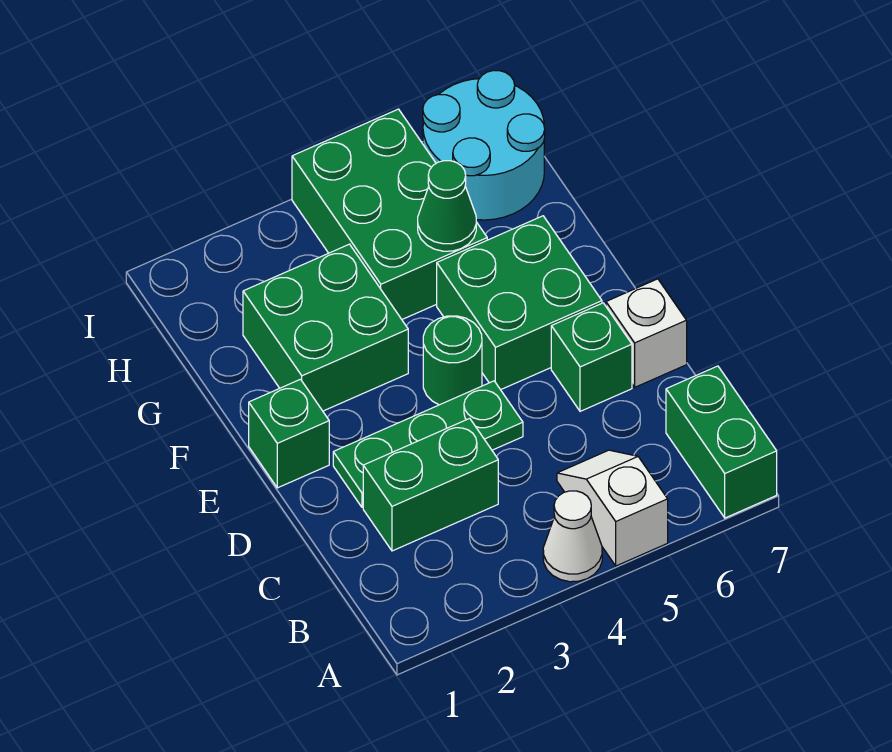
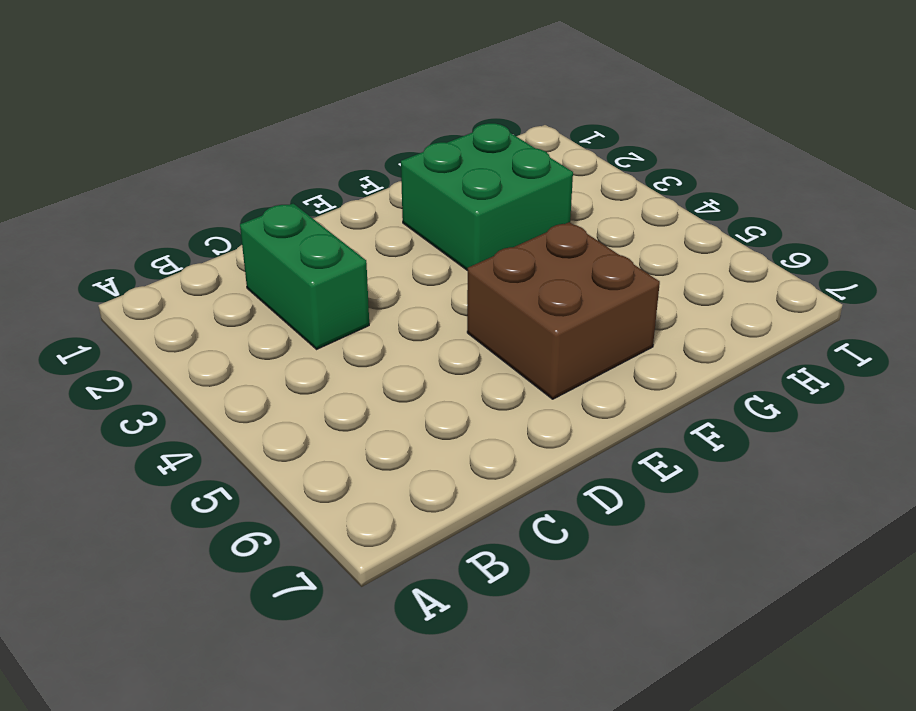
brown 2x2 brick [467,222,660,399] -> green 2x2 brick [437,216,602,390]
none -> white 1x1 cone [543,491,602,582]
none -> white 1x2 slope [557,450,668,566]
none -> green 1x2 brick [666,366,777,518]

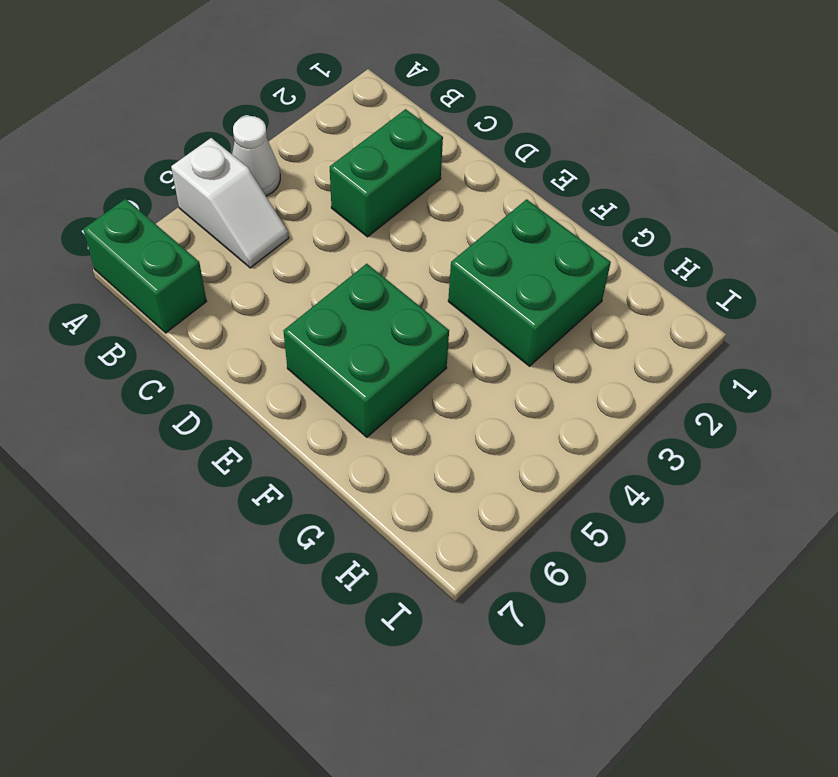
none -> green 1x3 plate [333,381,523,507]
none -> green 1x1 brick [551,303,632,411]
none -> white 1x1 brick [606,279,687,387]

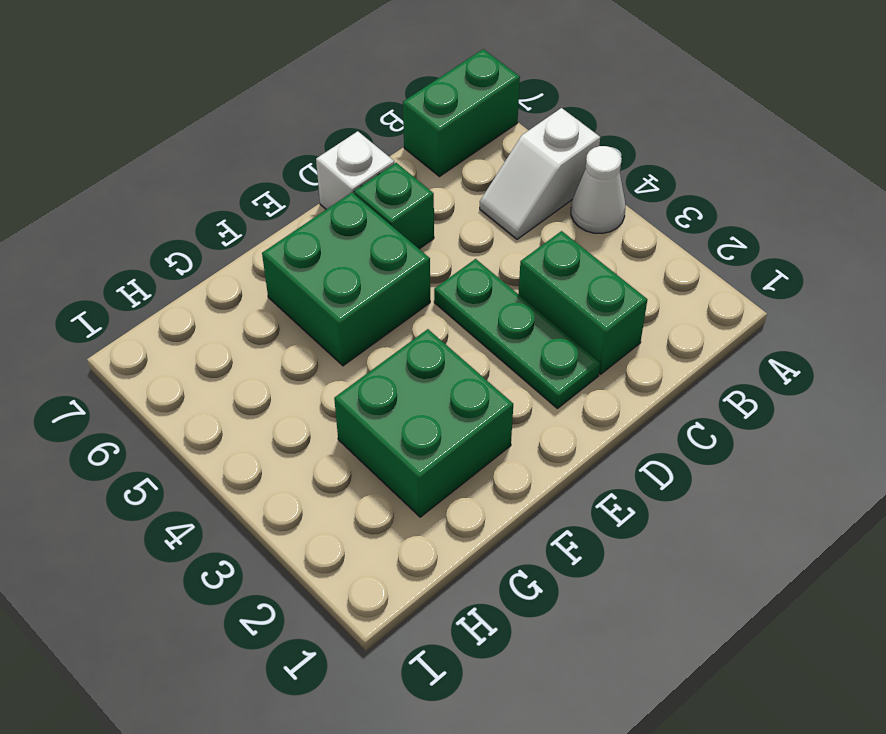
none -> green 1x1 brick [249,379,329,488]
none -> green 1x1 round brick [423,316,482,405]
none -> green 2x3 brick [292,109,487,319]

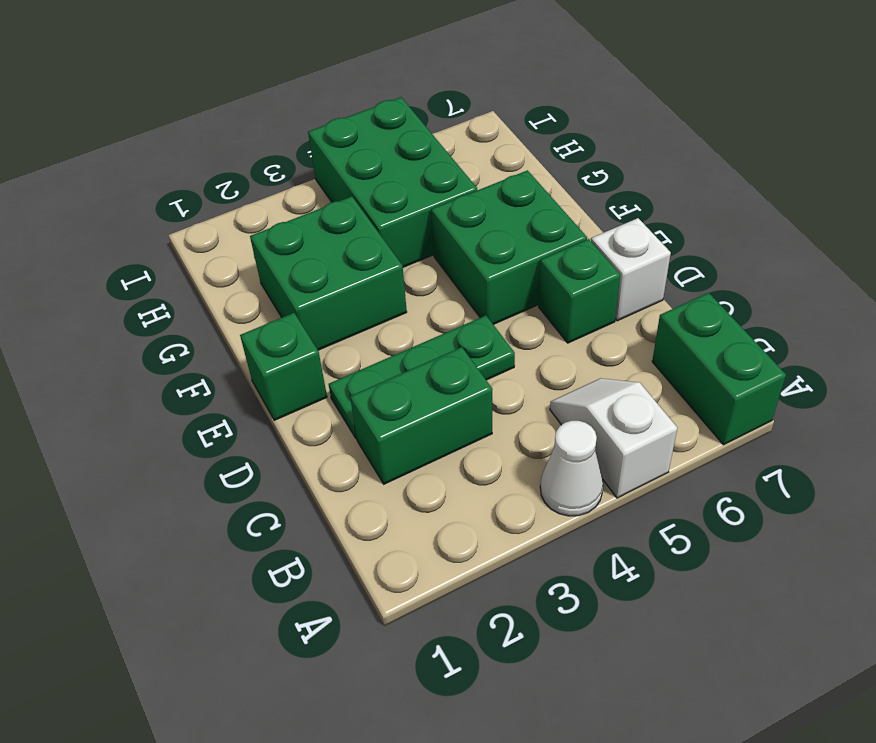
none -> green 1x1 round brick [423,316,482,405]
none -> cyan 2x2 round brick [423,70,545,220]
none -> green 1x1 cone [418,161,476,251]

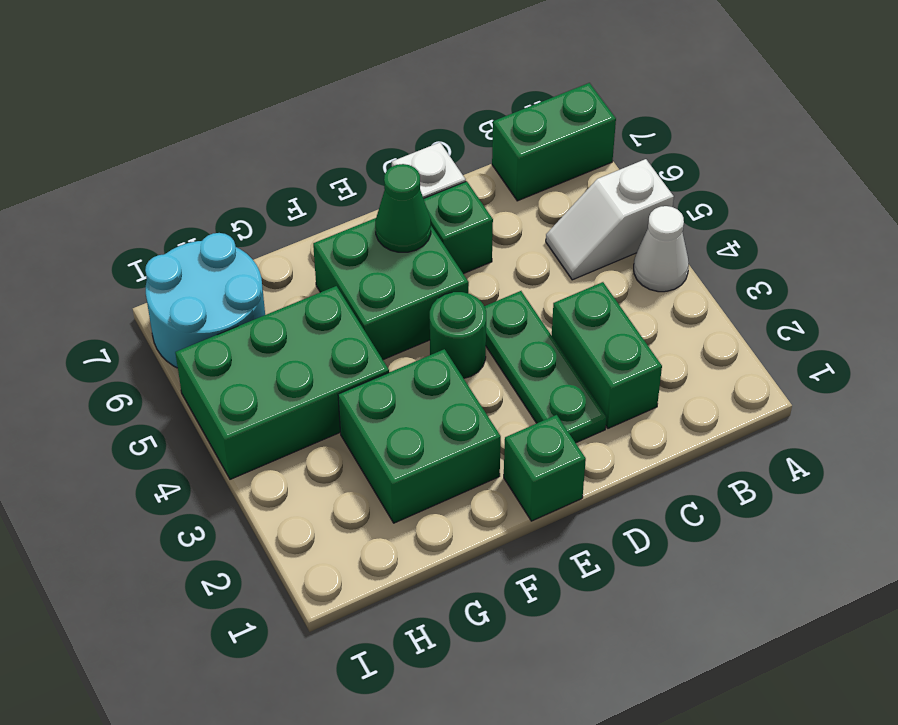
green 1x1 cone [375,164,431,252] -> green 1x1 cone moved to [418,161,476,251]

